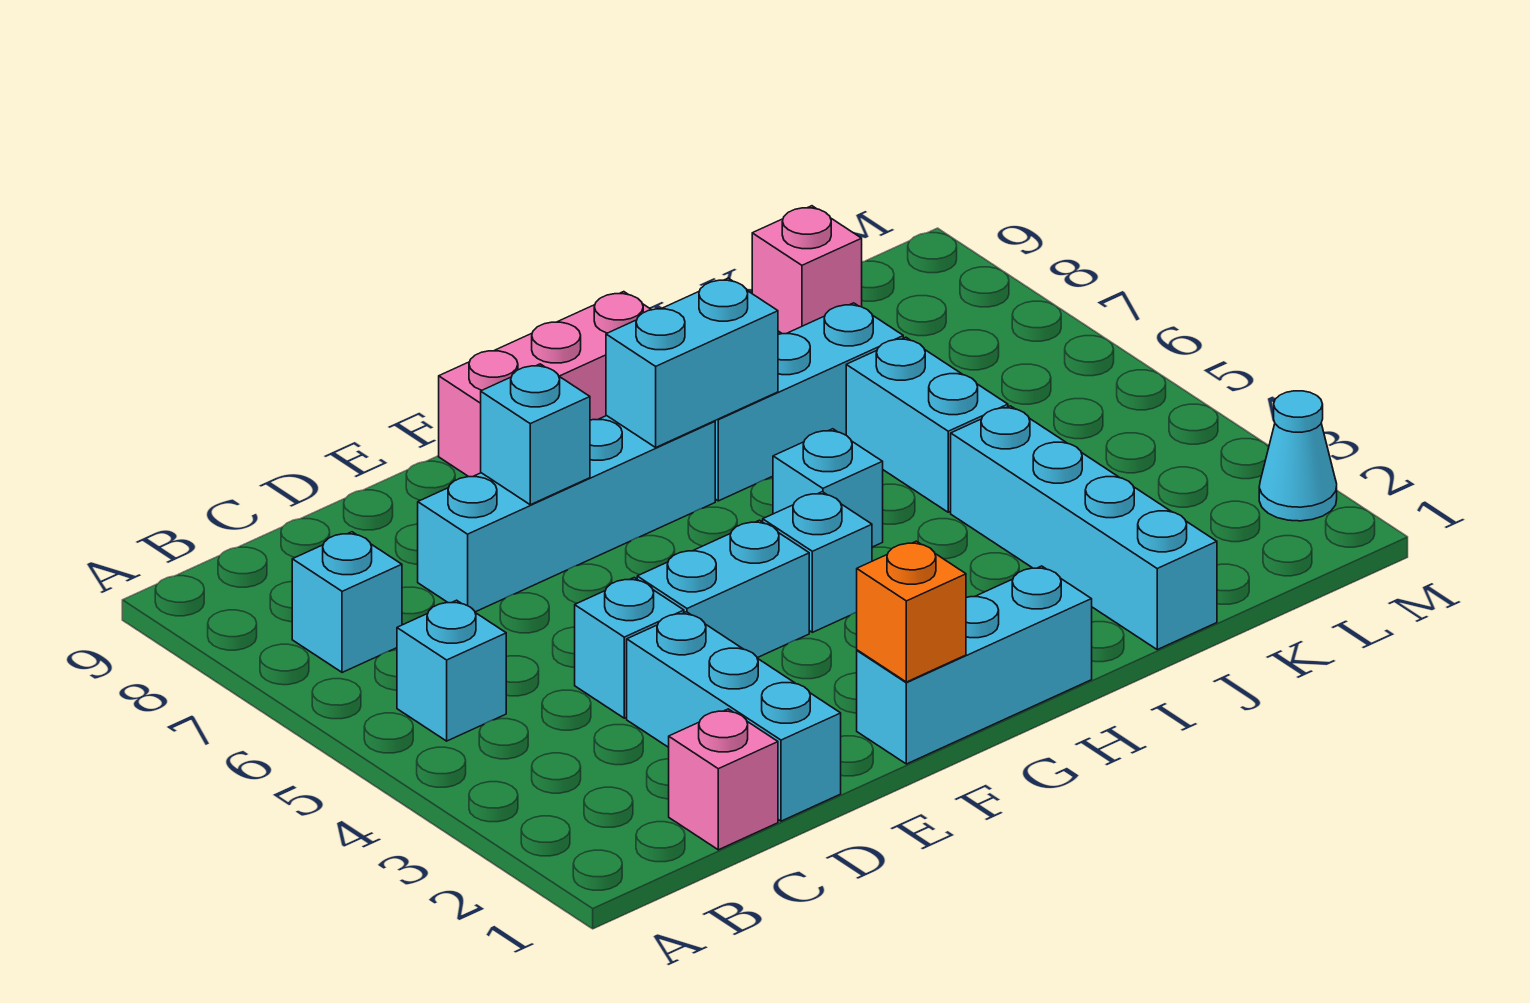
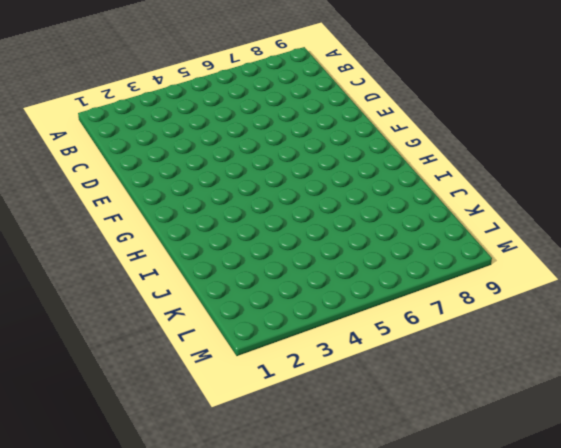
none -> cyan 1x1 brick [397,600,506,741]
none -> cyan 1x1 brick [292,532,402,673]
none -> pink 1x1 brick [669,709,778,850]

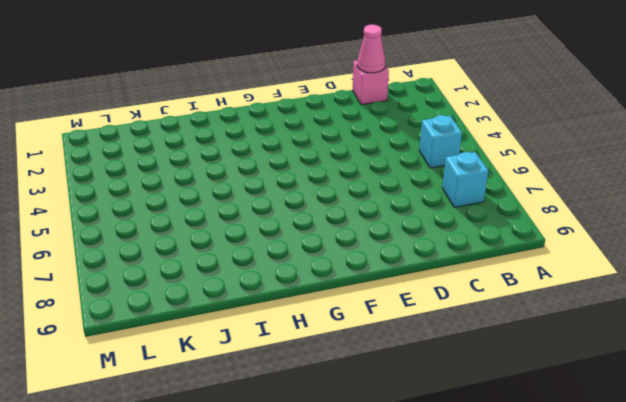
pink 1x1 cone [357,25,385,73] -> none
none -> cyan 1x3 brick [627,612,841,821]
none -> cyan 1x1 brick [575,578,684,718]
none -> cyan 1x4 brick [418,416,715,612]

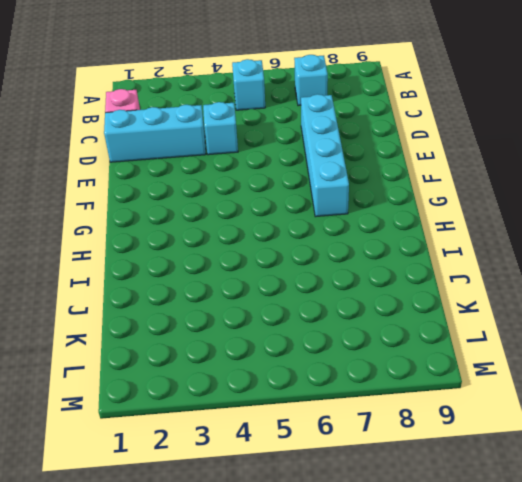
none -> cyan 1x2 brick [637,520,809,658]
none -> cyan 1x3 brick [857,566,1092,764]
none -> pink 1x3 brick [439,292,651,477]

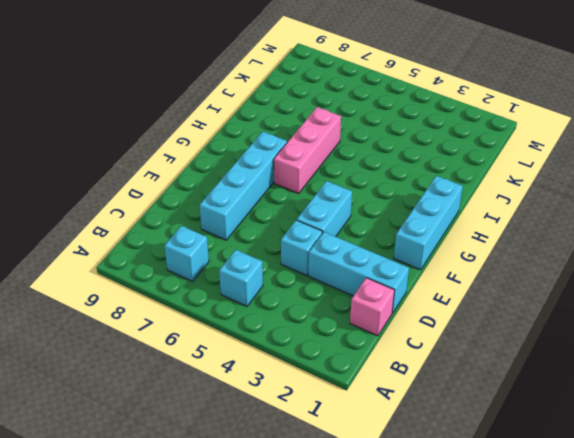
pink 1x3 brick [274,107,341,193] -> pink 1x3 brick moved to [439,292,651,477]
none -> cyan 1x1 brick [763,492,872,632]
none -> cyan 1x1 brick [773,429,883,547]
none -> cyan 1x3 brick [715,303,903,501]

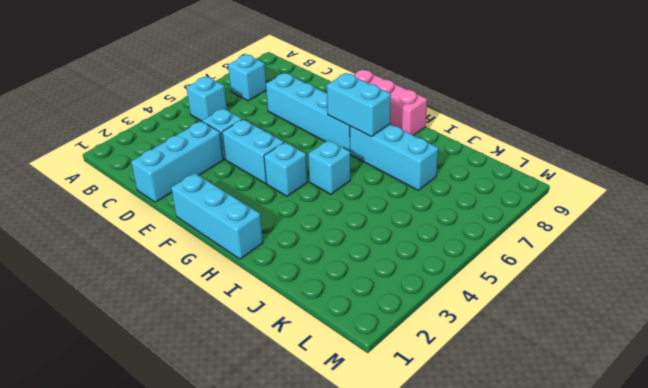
none -> pink 1x1 brick [669,709,778,850]
none -> cyan 1x4 brick [951,406,1217,650]
none -> cyan 1x2 brick [846,337,1008,512]

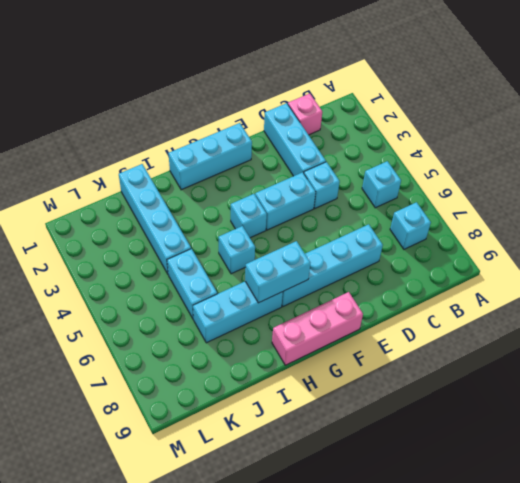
none -> pink 1x1 brick [752,206,862,334]
none -> cyan 1x1 cone [1259,391,1337,521]
none -> cyan 1x1 brick [481,364,590,505]

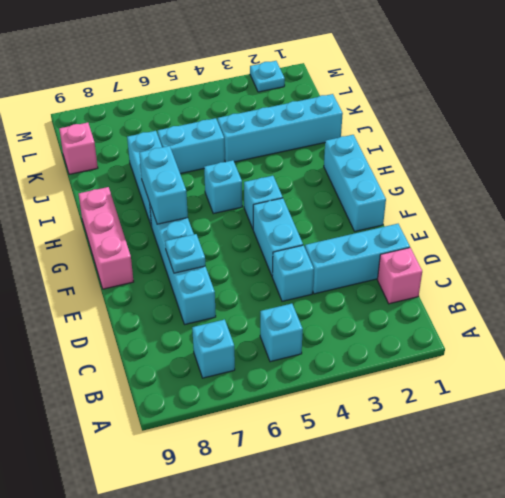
cyan 1x1 plate [165,234,205,273] -> cyan 1x1 brick [481,364,590,505]
cyan 1x1 plate [250,61,285,92] -> cyan 1x1 cone [1259,391,1337,521]
none -> orange 1x1 brick [857,541,966,682]

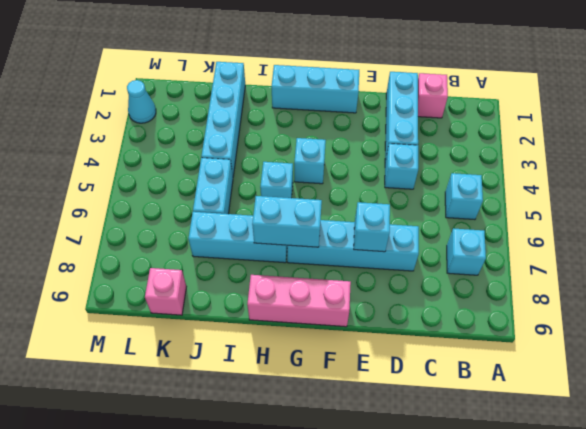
none -> cyan 1x2 brick [637,520,809,658]
none -> orange 1x1 brick [857,541,966,682]

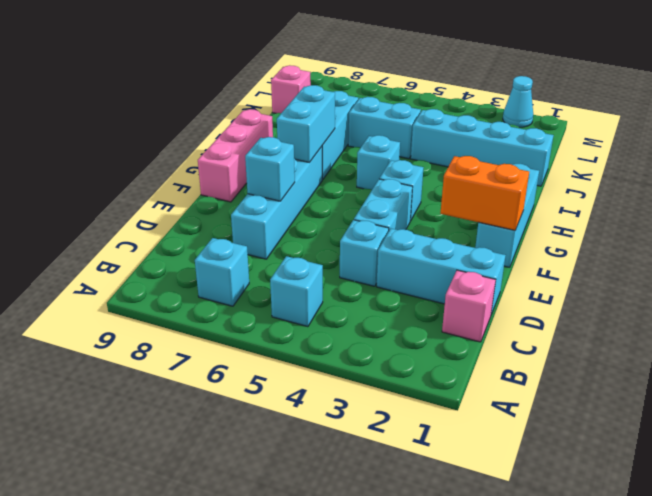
orange 1x2 brick [440,156,529,230] -> orange 1x1 brick [857,541,966,682]

